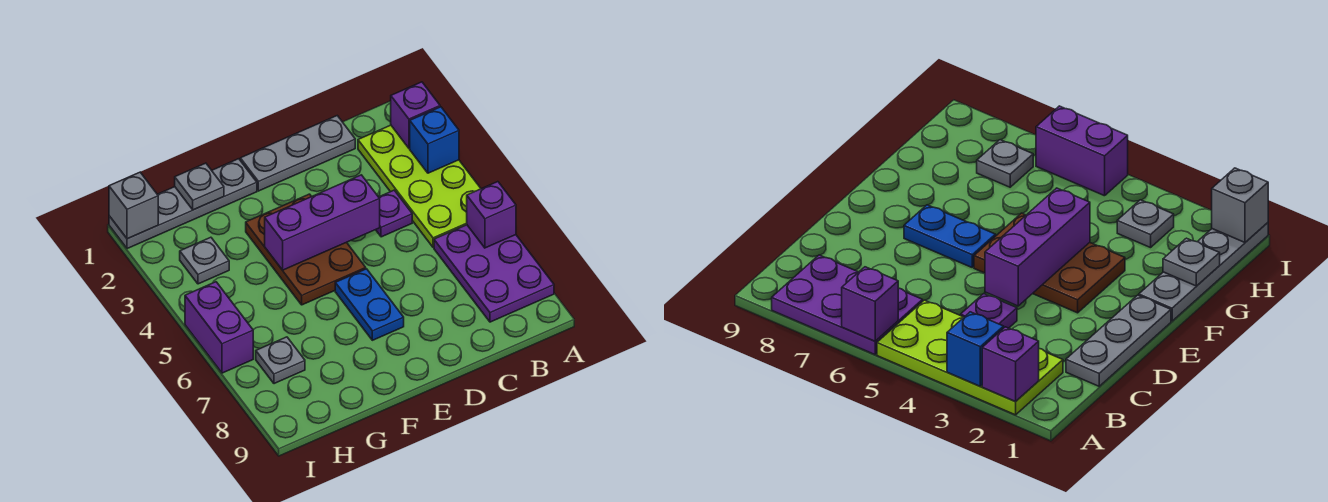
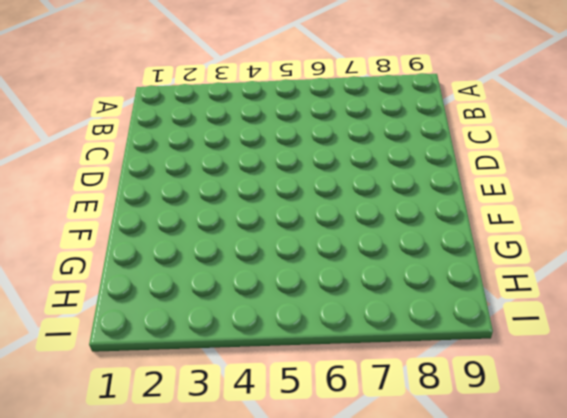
none -> lime 2x4 plate [358,125,481,247]
none -> purple 2x3 plate [434,225,554,322]
none -> grey 1x3 plate [240,116,355,191]

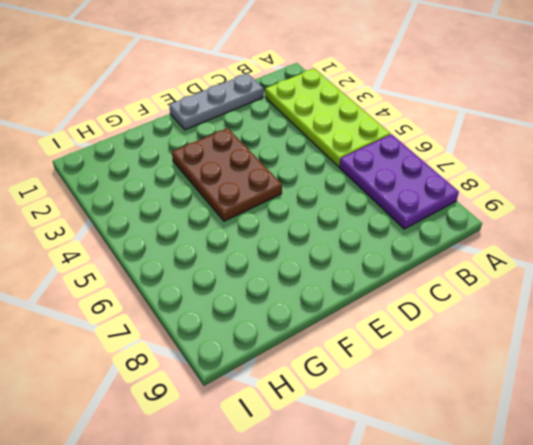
none -> purple 1x1 plate [376,190,412,237]
none -> blue 1x2 plate [335,269,404,340]
none -> grey 1x4 plate [109,159,257,249]

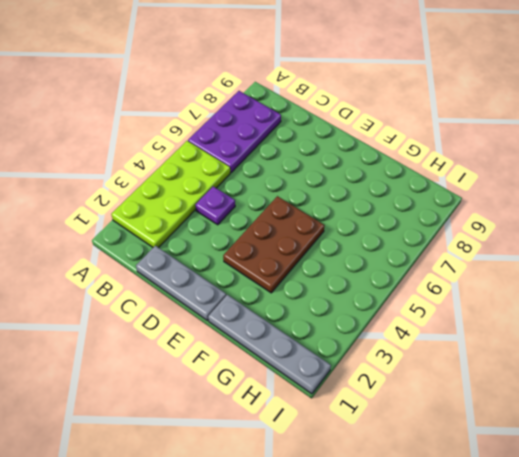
none -> blue 1x2 plate [335,269,404,340]
none -> grey 1x1 plate [180,237,229,284]
none -> grey 1x1 plate [256,337,305,384]

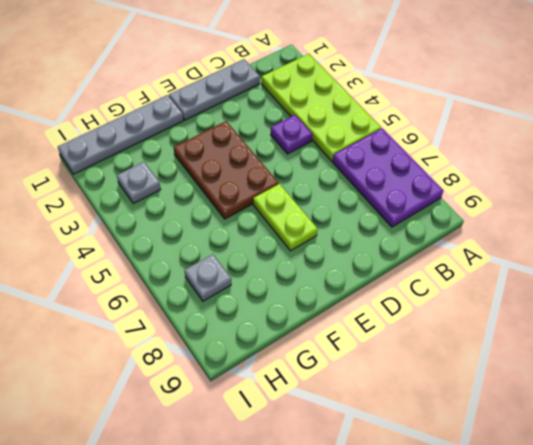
lime 1x2 plate [253,184,318,251] -> blue 1x2 plate [335,269,404,340]
none -> purple 1x2 brick [185,282,253,373]
none -> purple 1x1 brick [391,82,440,148]
none -> blue 1x1 brick [410,107,459,173]

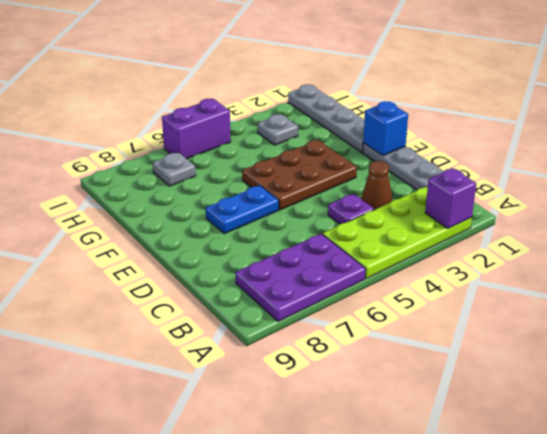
brown 1x1 cone [361,161,393,210] -> none
blue 1x1 brick [363,101,408,156] -> blue 1x1 brick moved to [410,107,459,173]
none -> purple 1x1 brick [467,182,516,248]
none -> purple 1x3 brick [265,175,380,270]
none -> grey 1x1 plate [175,163,224,210]

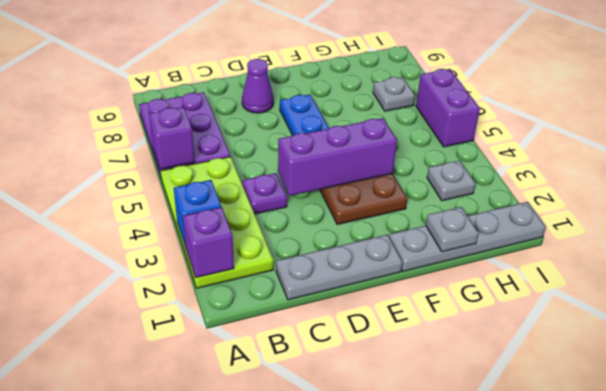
purple 1x1 cone [242,59,274,113] -> none
none -> grey 1x1 brick [109,172,158,239]

